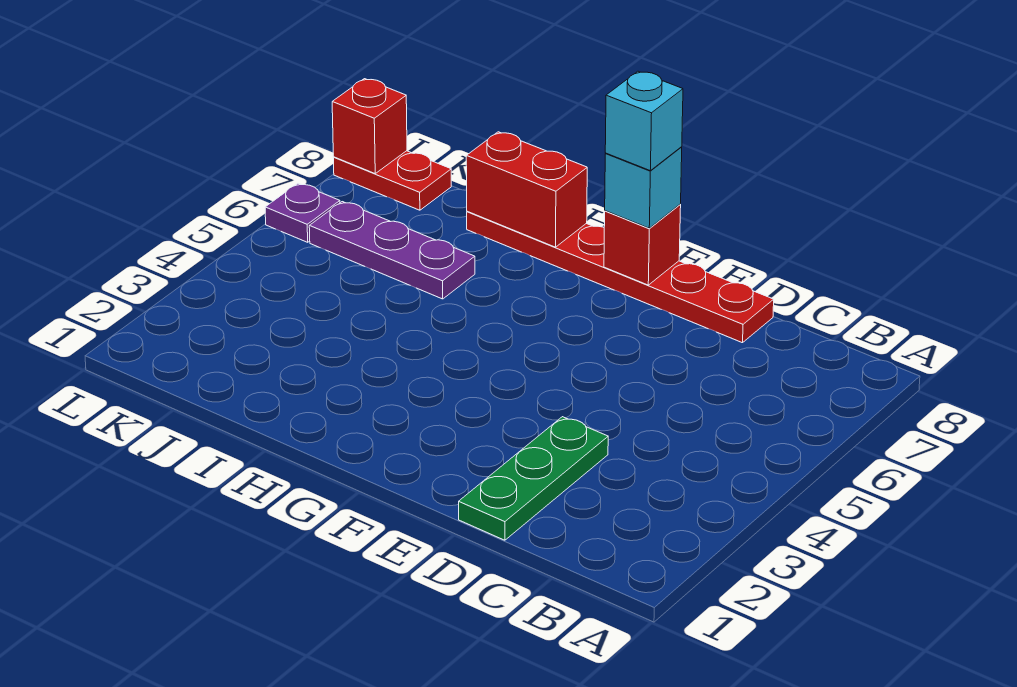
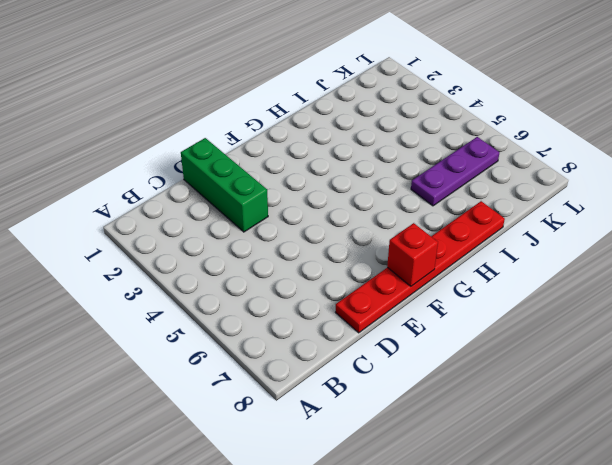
green 1x3 brick [181,138,268,232] -> green 1x3 plate [459,417,608,540]
none -> red 1x2 plate [333,151,451,210]
none -> purple 1x1 plate [265,183,340,242]

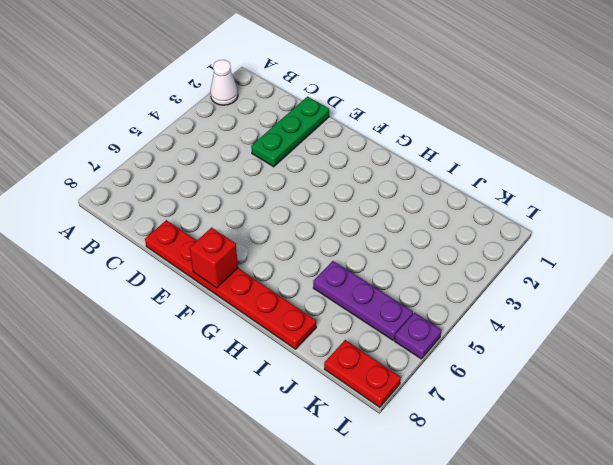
white 1x1 cone [210,60,238,105] -> none
none -> red 1x2 brick [466,132,587,247]
none -> red 1x1 brick [332,79,407,173]

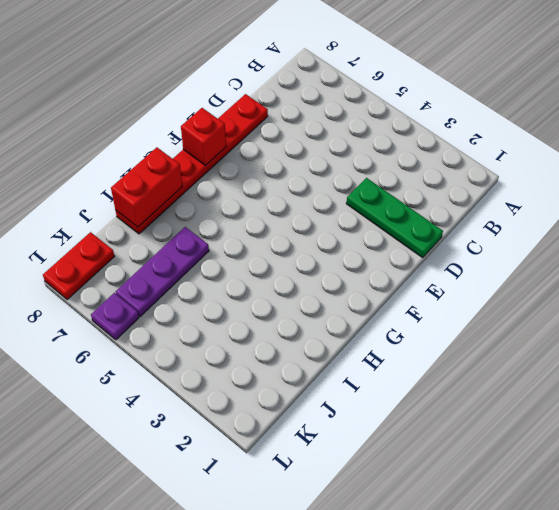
none -> red 1x1 brick [332,79,407,173]
none -> cyan 1x1 brick [605,147,682,228]

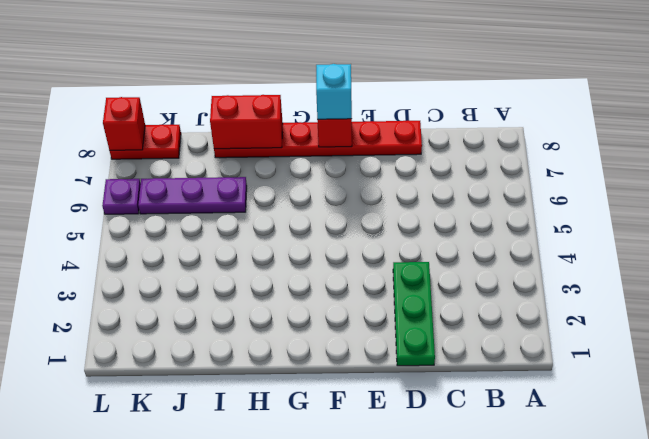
none -> cyan 1x1 brick [605,71,683,171]

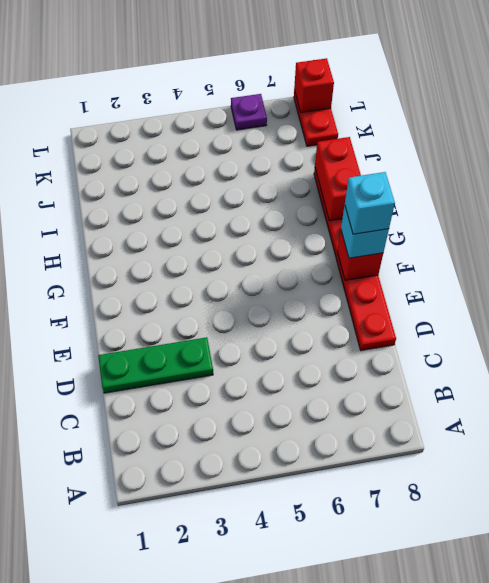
none -> purple 1x3 plate [309,202,475,299]

